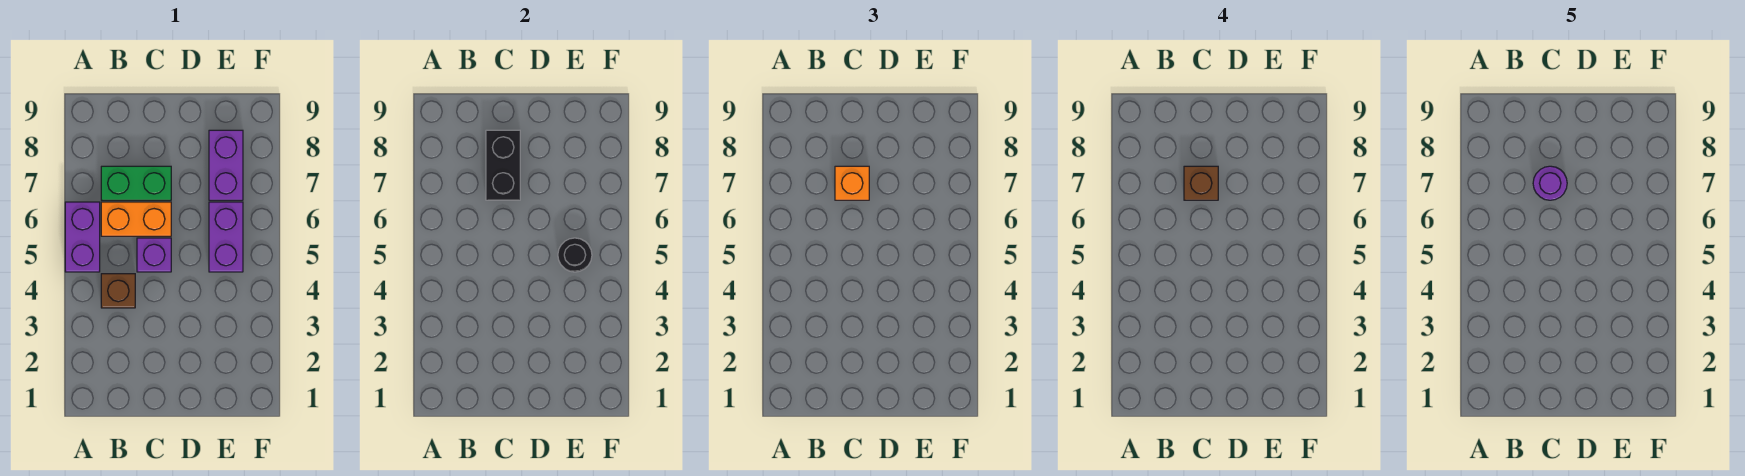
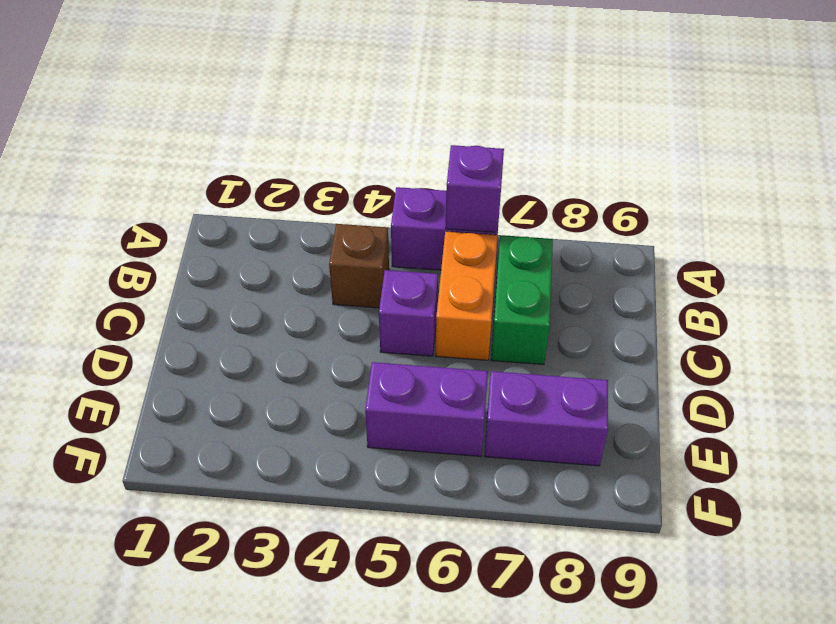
purple 1x1 brick [445,145,504,233] -> none
none -> black 1x2 brick [486,130,520,200]
none -> black 1x1 round brick [558,238,592,272]
none -> orange 1x1 brick [835,166,869,200]

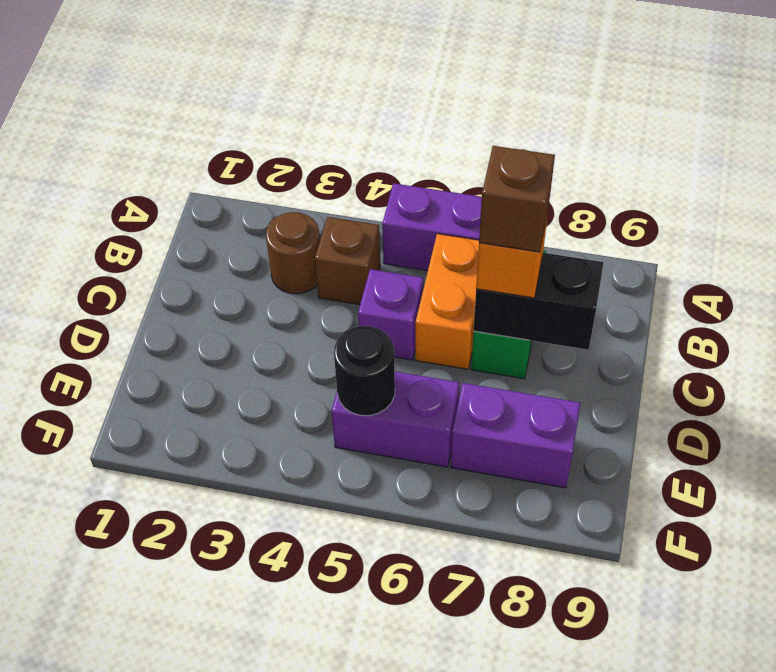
brown 1x1 round brick [266,212,320,294] -> none
none -> purple 1x1 round brick [1533,166,1567,200]

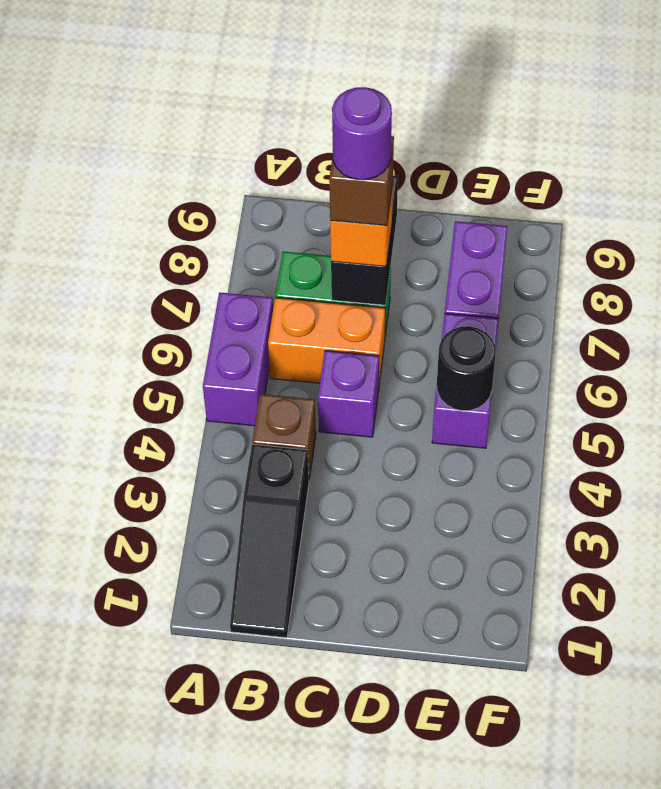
black 1x3 slope [230,444,309,638] -> none

